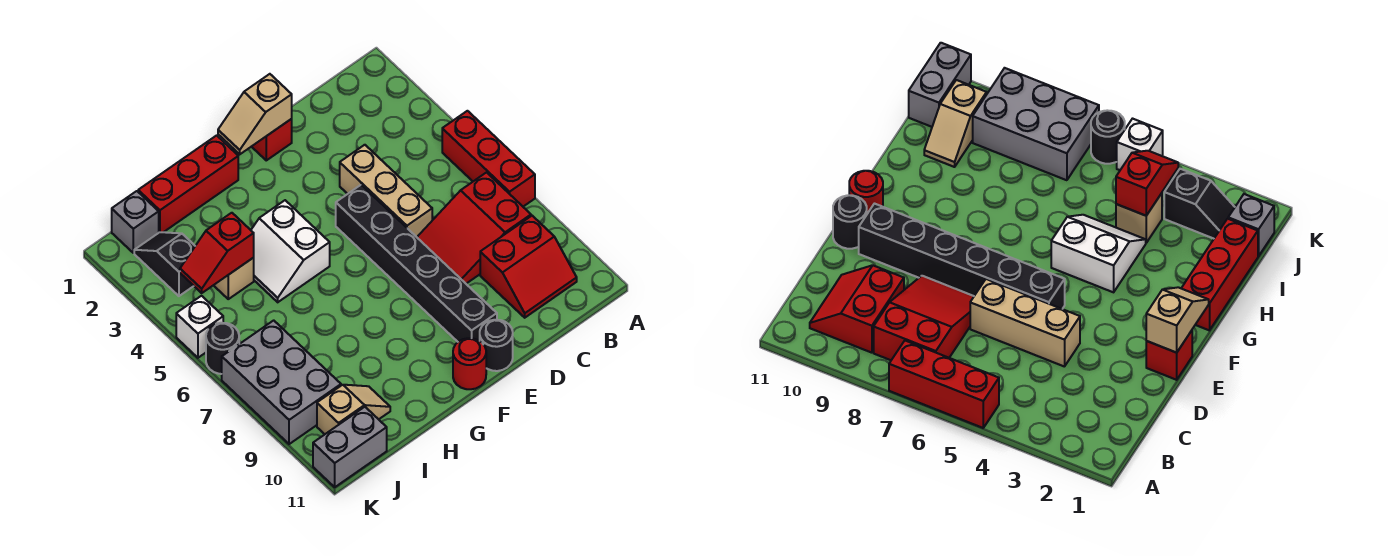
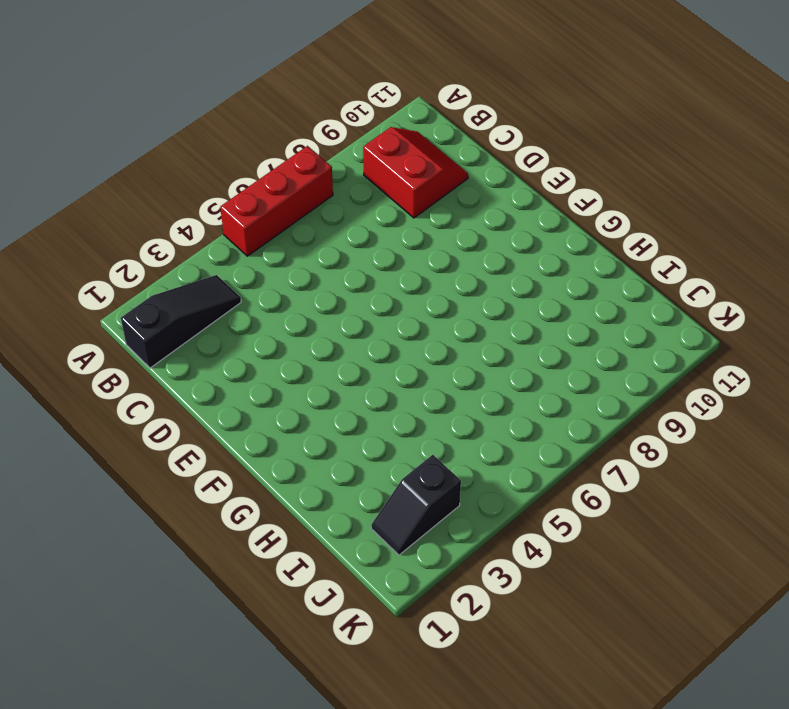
black 1x3 slope [121,275,241,368] -> none
none -> red 2x3 slope [417,173,531,284]
none -> tan 1x3 brick [340,145,432,237]
none -> red 1x1 brick [252,119,292,160]

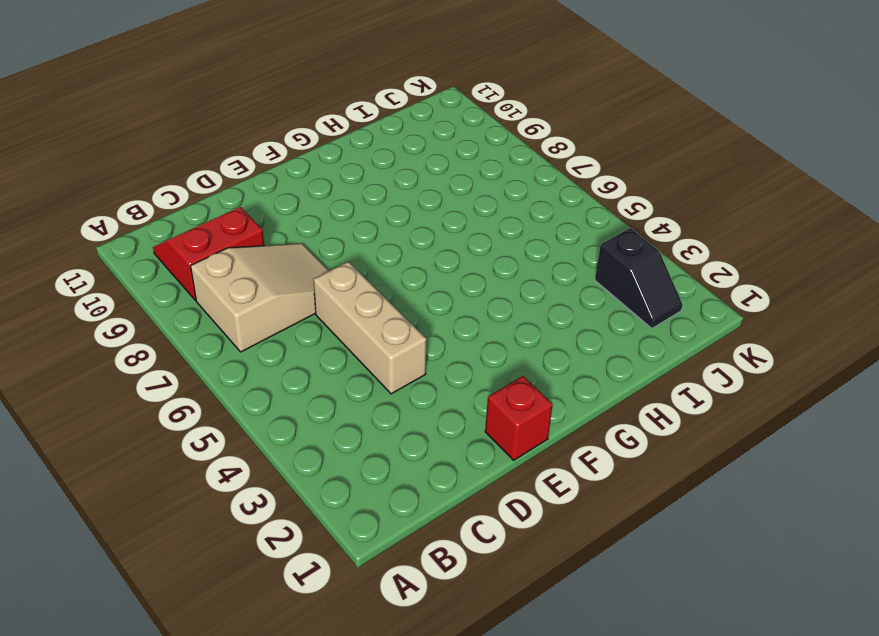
tan 2x3 slope [191,243,329,352] -> red 2x3 slope [417,173,531,284]
none -> red 1x3 brick [442,111,535,207]
none -> black 1x6 brick [336,185,497,342]
none -> black 1x1 round brick [480,320,513,371]

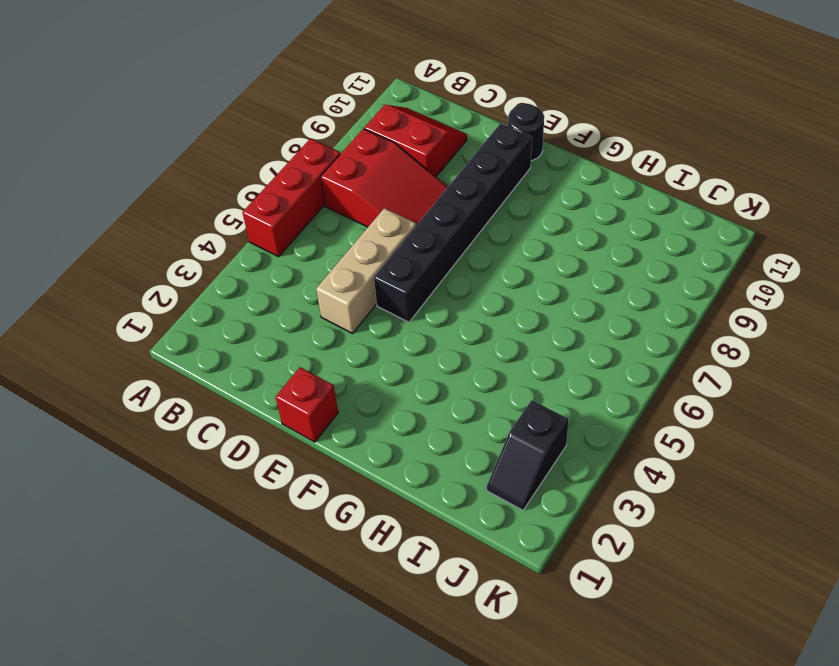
none -> red 1x1 round brick [453,338,486,389]
none -> red 1x3 brick [138,135,238,232]
none -> white 2x2 slope [251,200,330,302]

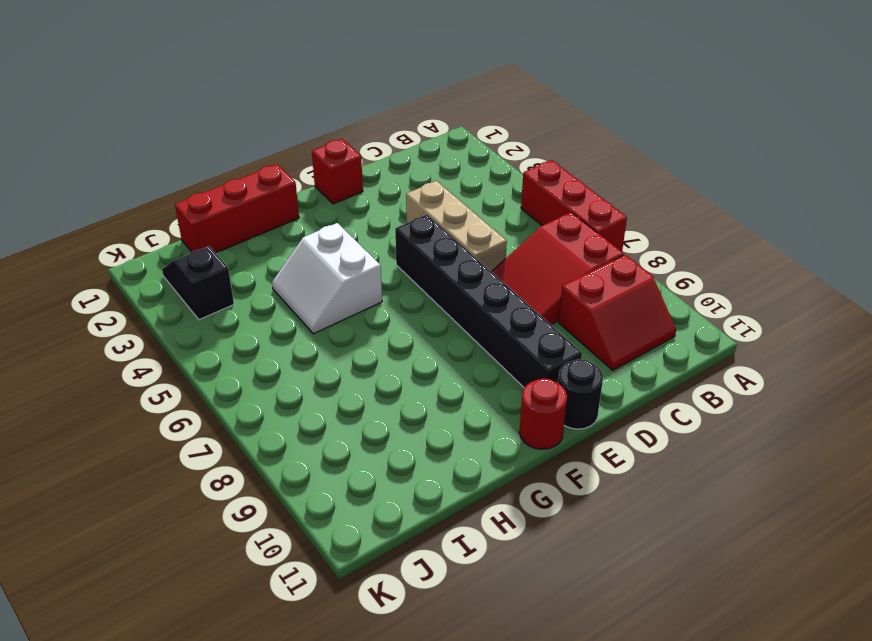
none -> tan 1x1 brick [214,258,254,299]
none -> tan 1x2 slope [317,385,390,434]
none -> grey 1x1 brick [112,191,159,253]

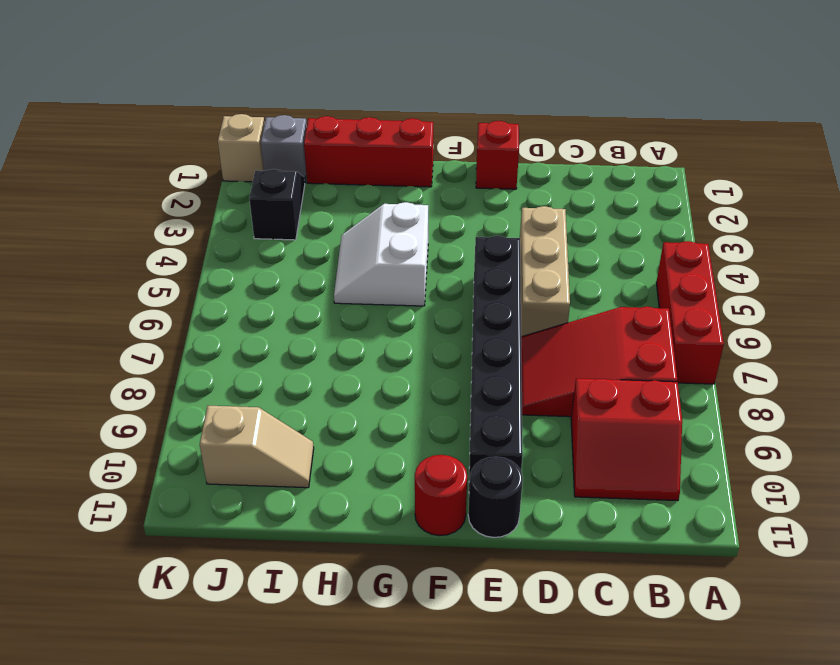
tan 1x1 brick [218,114,264,182] -> tan 1x1 brick moved to [214,258,254,299]
none -> grey 2x3 brick [222,320,341,444]
none -> grey 1x2 brick [313,407,387,487]
none -> white 1x1 brick [176,296,223,358]

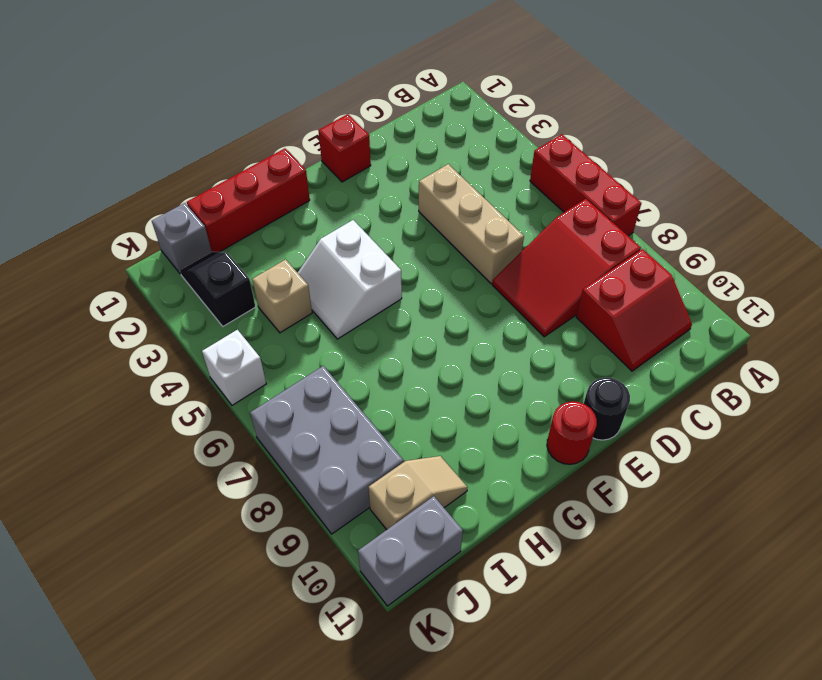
none -> black 1x6 brick [336,185,497,342]
none -> black 1x1 round brick [206,323,239,374]
none -> tan 1x2 slope [218,74,292,154]

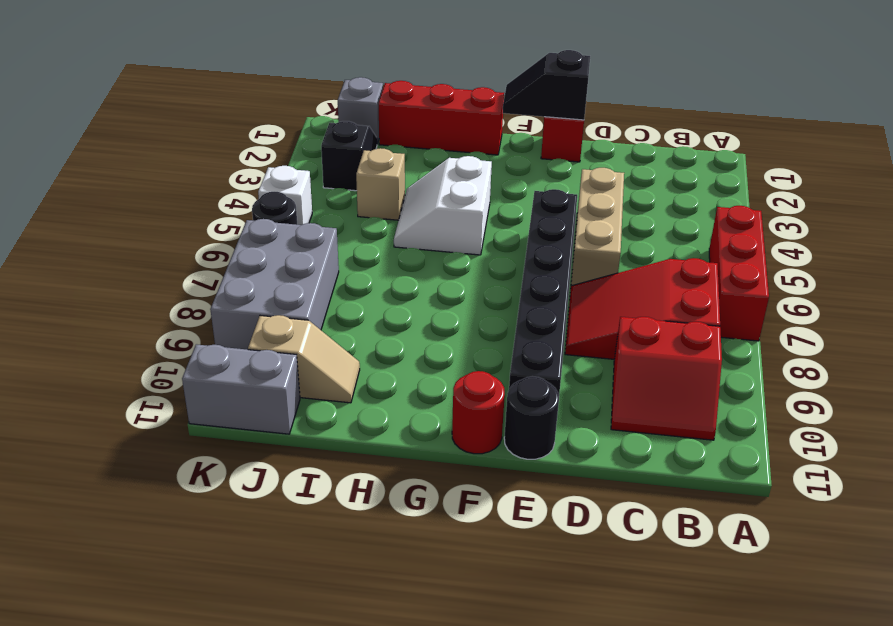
black 1x2 slope [503,50,590,120] -> tan 1x2 slope [218,74,292,154]
none -> red 1x2 slope [180,213,254,293]

